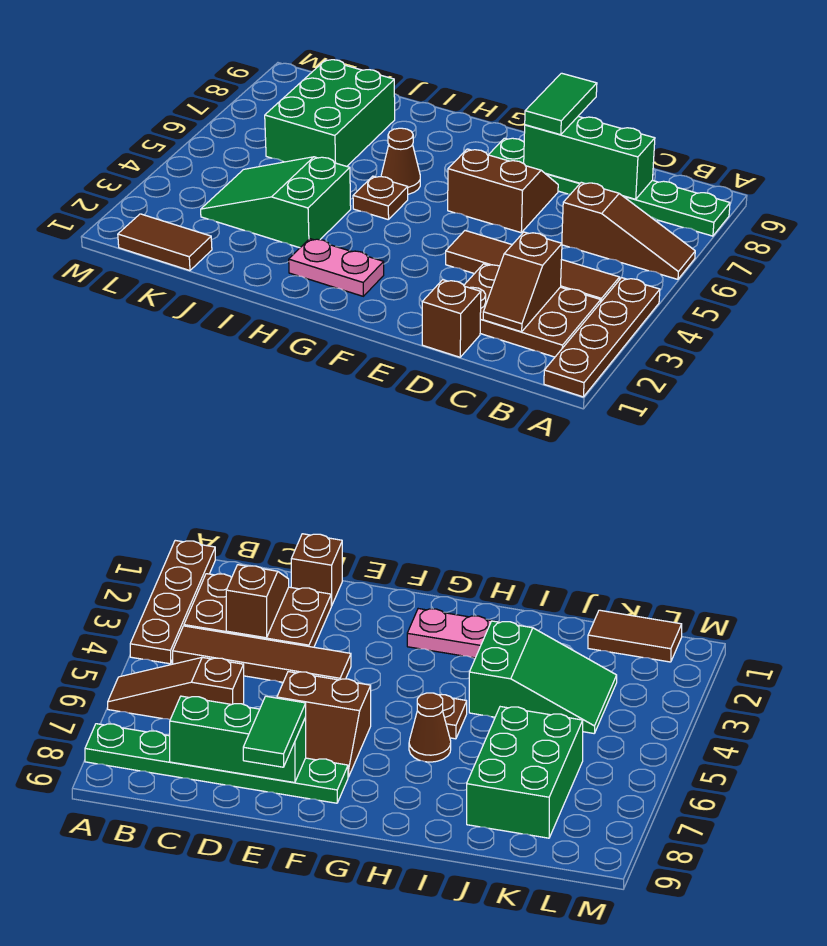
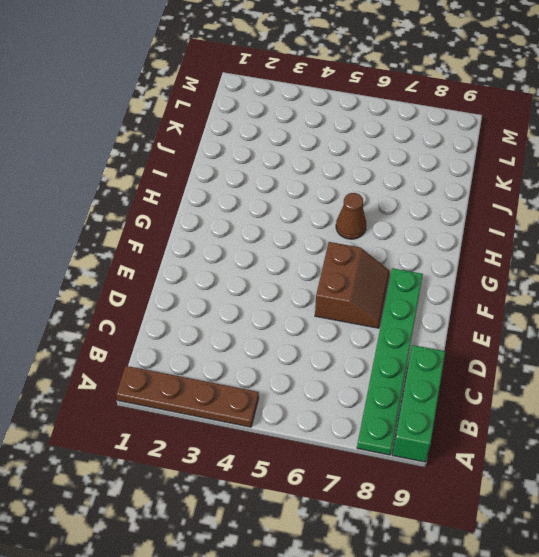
green 1x3 brick [392,345,445,462] -> green 1x3 brick moved to [524,117,655,199]
none -> brown 1x3 slope [562,182,695,279]
none -> brown 2x3 plate [464,264,601,357]
none -> brown 1x4 tile [446,231,620,301]

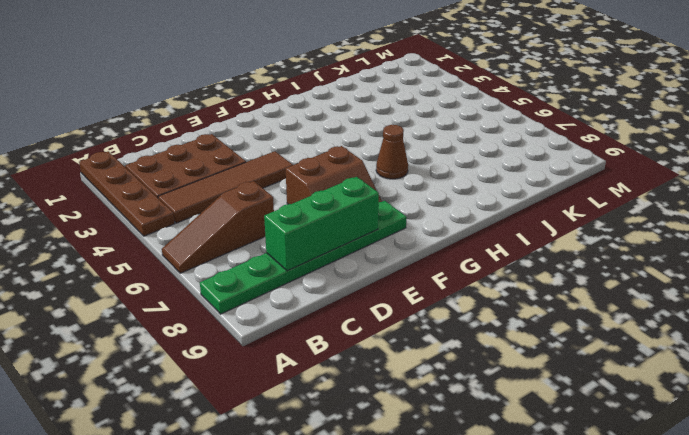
none -> brown 1x1 brick [422,280,481,357]
none -> pink 1x2 plate [289,239,384,296]
none -> brown 1x1 plate [353,176,408,220]

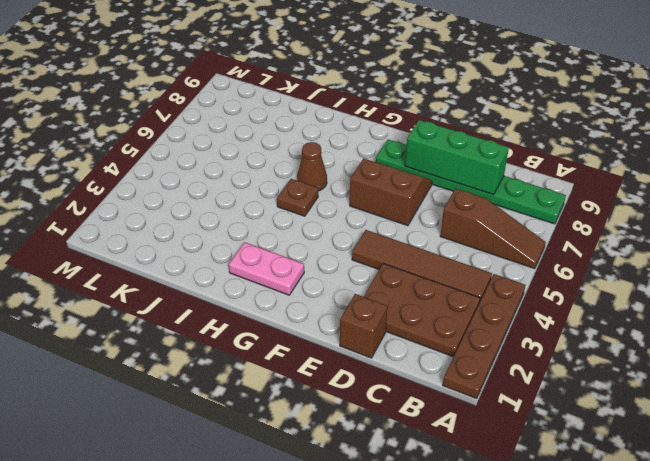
none -> green 2x3 slope [201,157,351,248]
none -> green 2x3 brick [265,60,395,166]
none -> brown 1x2 tile [118,214,212,271]

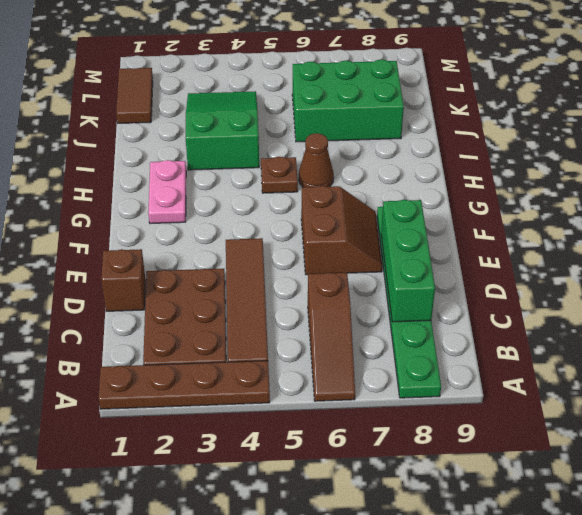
none -> brown 1x2 slope [483,232,562,332]
none -> green 1x2 tile [525,73,597,135]

